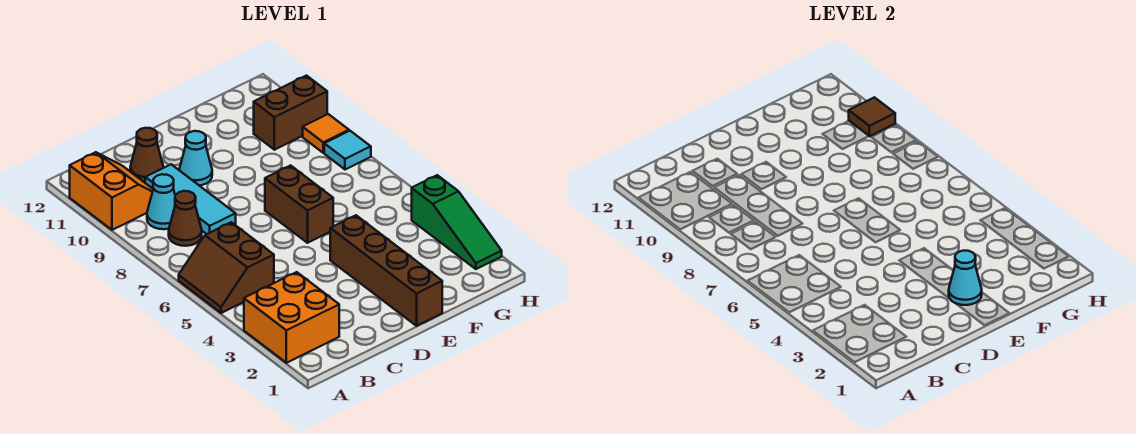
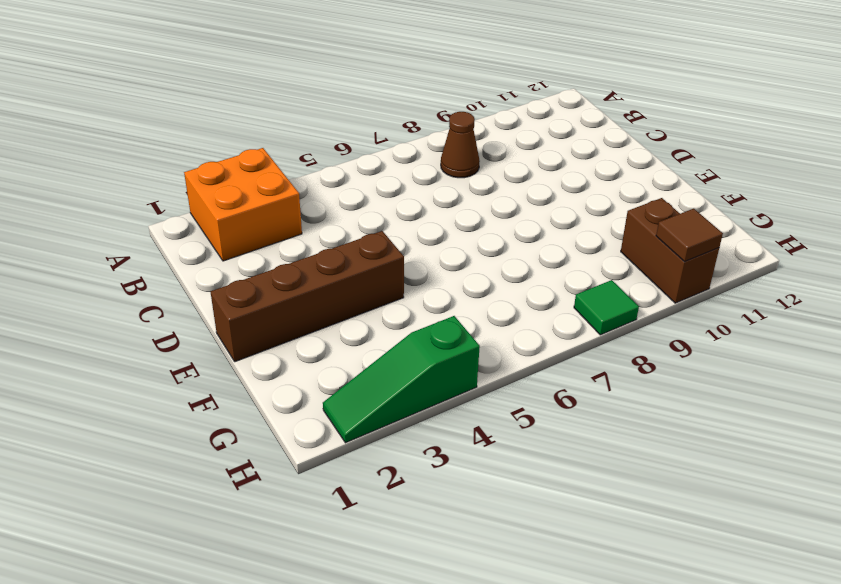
green 1x1 tile [574,280,639,335] -> cyan 1x1 tile [324,131,371,170]
none -> brown 2x2 slope [179,222,274,313]
none -> orange 2x2 slope [70,152,153,230]
none -> cyan 1x1 cone [147,174,175,229]

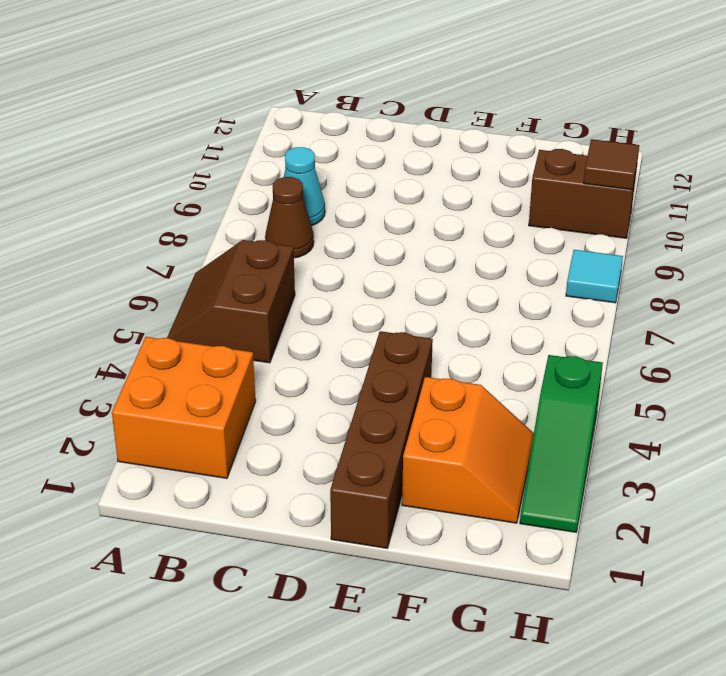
orange 2x2 slope [402,377,534,523] -> orange 2x2 slope moved to [70,152,153,230]
none -> cyan 1x3 tile [145,164,236,234]
none -> brown 1x1 cone [130,128,163,182]
none -> cyan 1x1 cone [179,131,212,186]

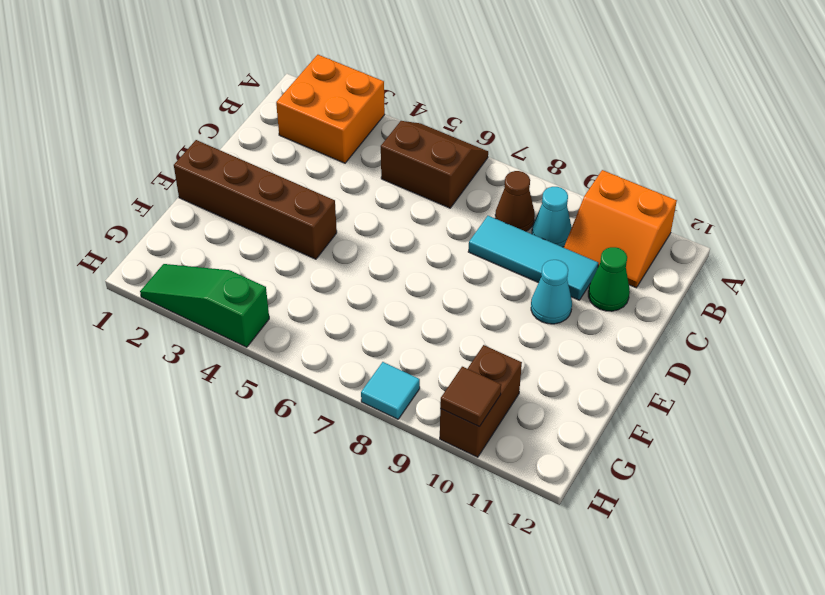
green 1x1 cone [588,247,630,311] -> brown 1x1 cone [130,128,163,182]
none -> brown 1x2 brick [265,165,333,243]
none -> orange 1x1 tile [303,114,349,153]
none -> cyan 1x1 cone [949,251,982,305]

